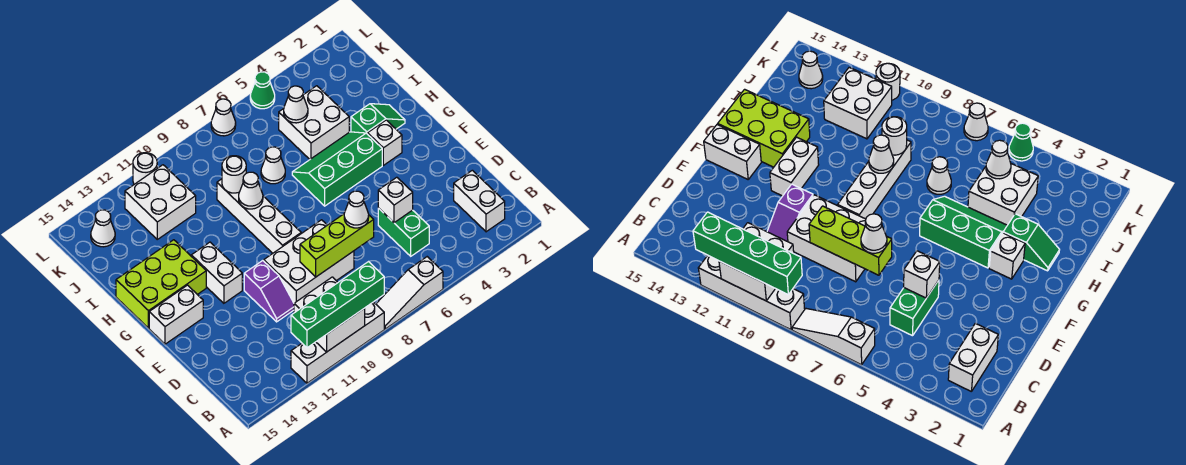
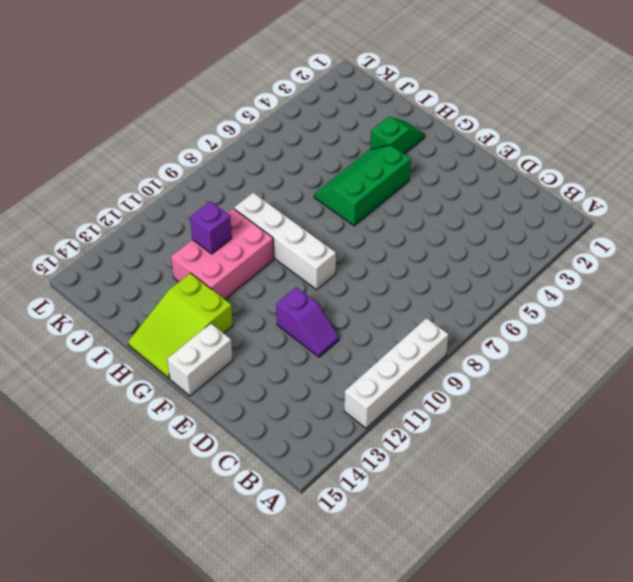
lime 2x3 slope [128,273,233,378] -> lime 2x3 brick [116,240,206,328]
pink 2x3 brick [171,209,274,299] -> none
purple 1x1 brick [190,201,232,254] -> none
none -> white 1x3 slope [376,257,443,329]
none -> white 1x2 brick [454,170,505,232]
none -> green 1x2 brick [378,208,429,256]

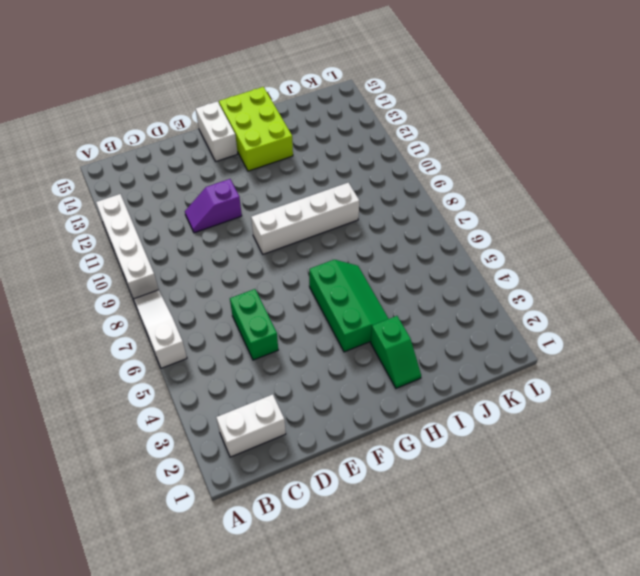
green 1x2 brick [230,289,278,360] -> green 1x2 brick turned to [378,208,429,256]
none -> white 2x3 brick [264,220,354,303]
none -> white 1x2 brick [191,242,242,303]
none -> white 1x1 brick [368,120,402,165]

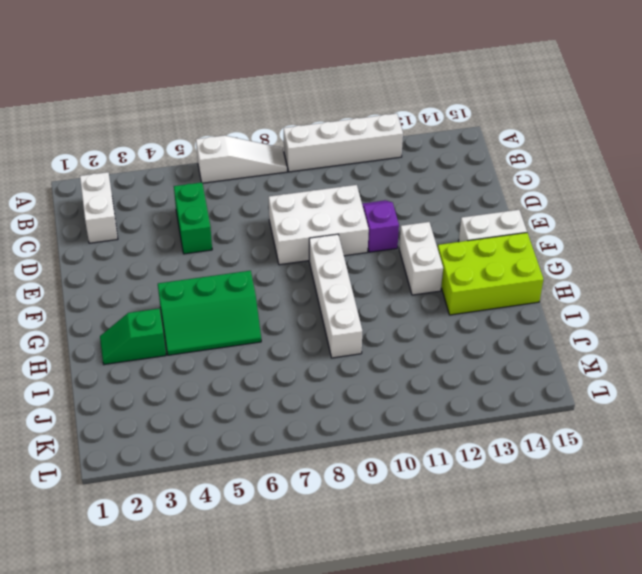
none -> white 1x1 brick [368,120,402,165]
none -> white 2x2 brick [279,86,349,159]
none -> white 1x1 cone [261,147,285,184]

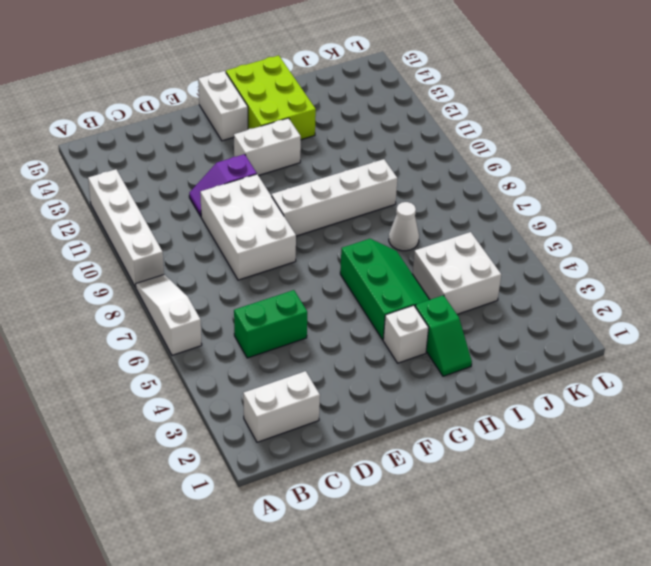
none -> white 2x2 brick [125,165,196,239]
none -> white 1x1 cone [91,210,115,247]
none -> green 1x1 cone [250,72,275,109]

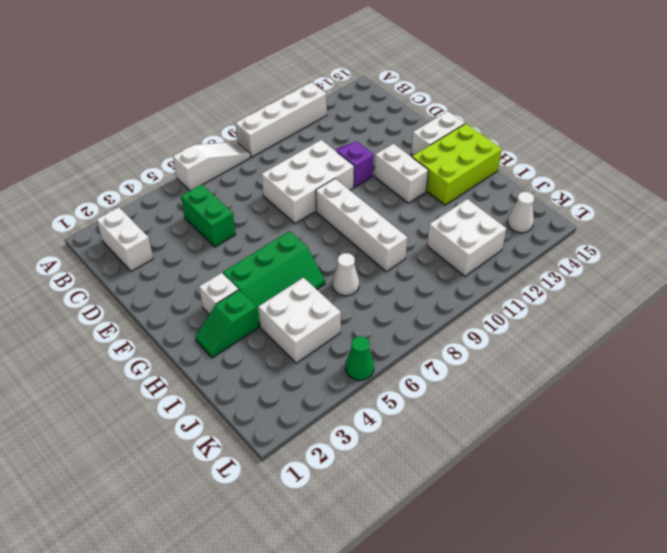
none -> white 1x1 cone [211,99,236,136]
none -> white 1x1 round brick [133,153,157,184]
none -> white 2x2 brick [294,277,365,352]

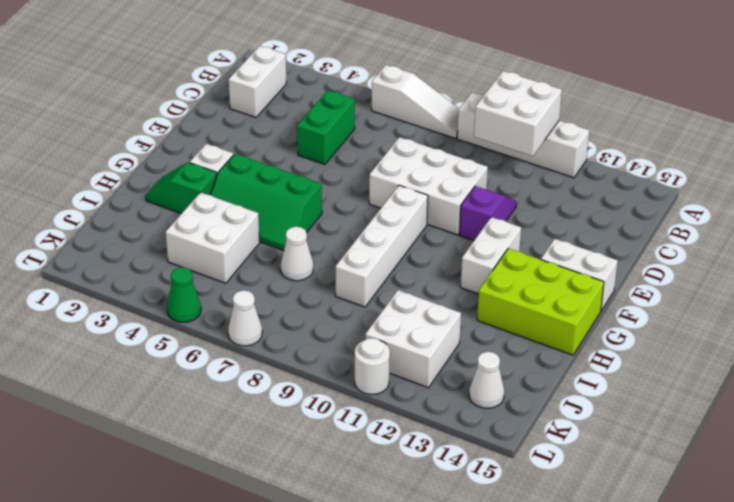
none -> white 1x1 brick [378,177,413,223]
none -> lime 1x3 brick [300,214,374,277]
none -> white 1x1 cone [239,172,263,209]

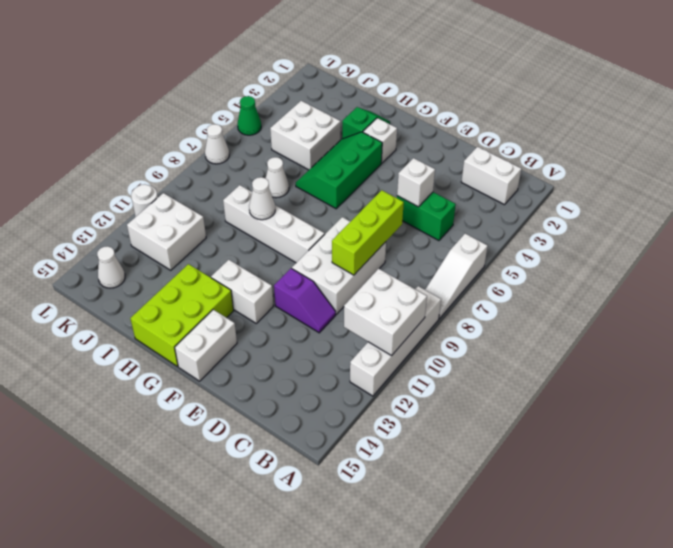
none -> white 1x1 round brick [222,156,246,193]
none -> white 1x1 cone [284,86,308,123]
none -> green 1x4 brick [291,262,384,348]

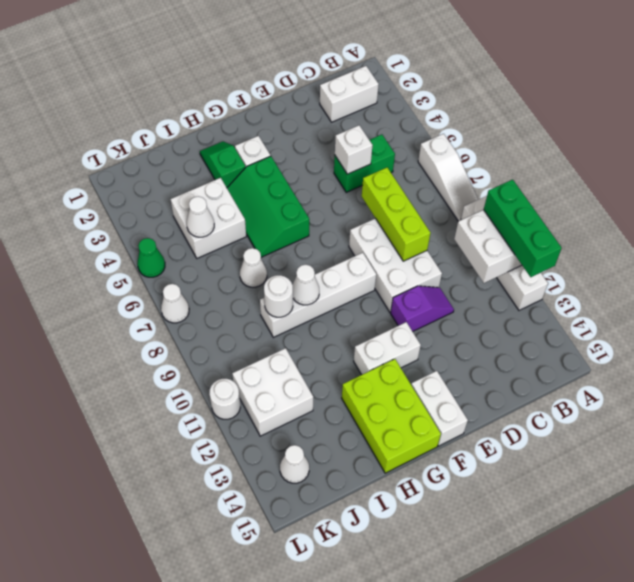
green 1x3 brick [484,180,562,277] -> green 1x4 brick [291,262,384,348]
none -> white 1x1 cone [344,191,369,228]

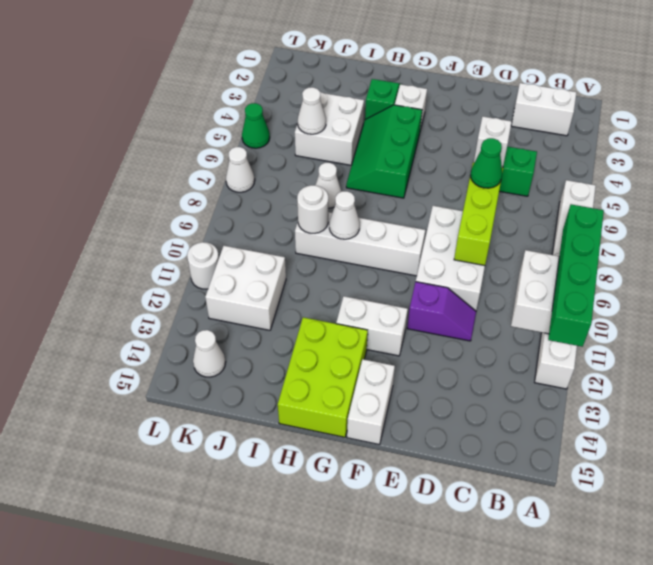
green 1x1 cone [471,138,502,188] -> white 1x1 cone [344,191,369,228]

